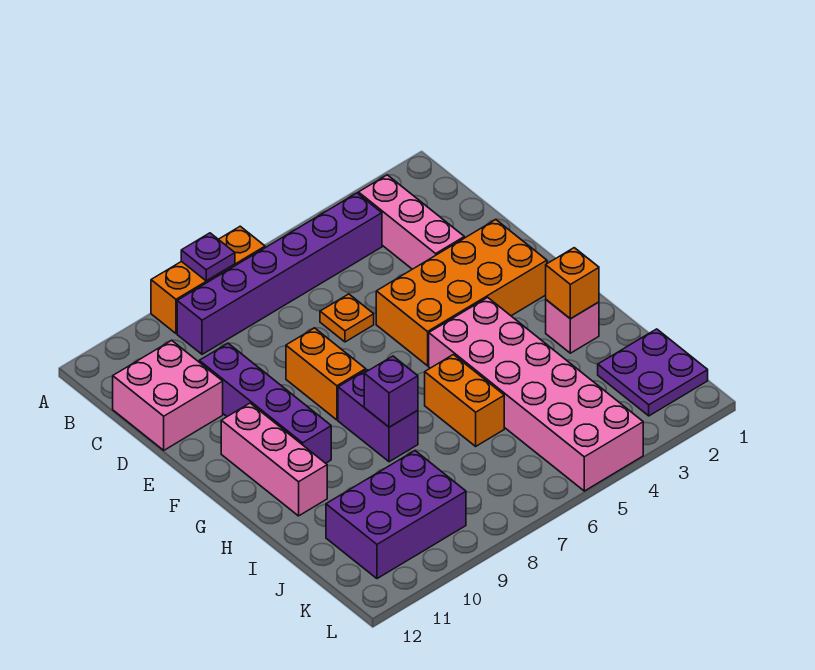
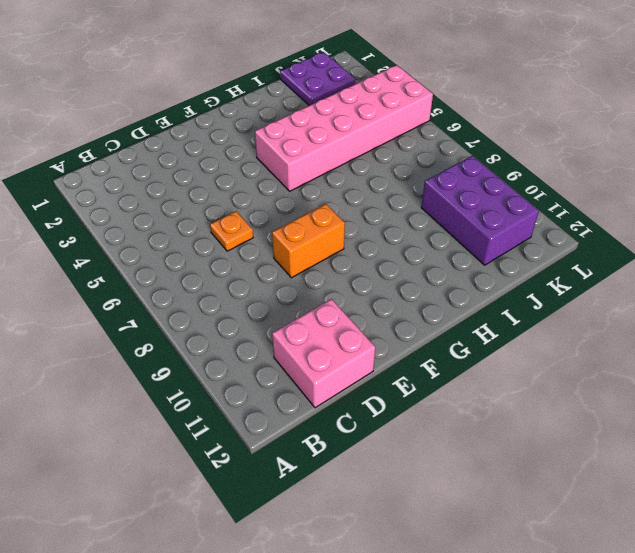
none -> orange 1x3 brick [151,226,265,333]
none -> pink 1x3 brick [358,175,464,269]
none -> purple 1x6 brick [177,193,382,354]

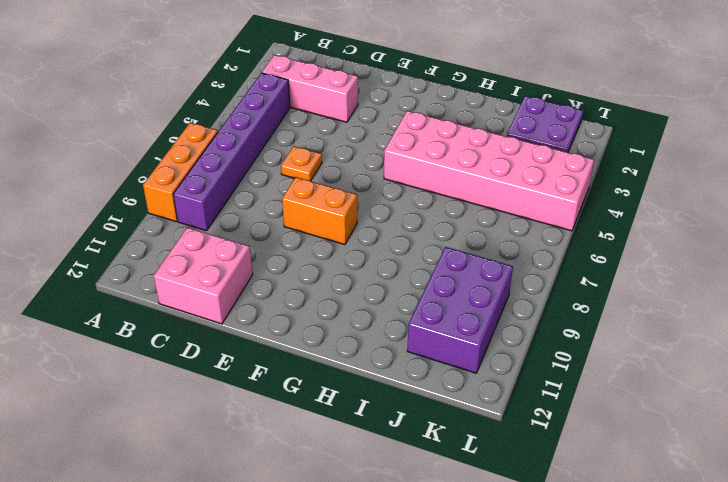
none -> purple 1x4 brick [199,343,331,463]
none -> orange 2x4 brick [376,219,547,366]
none -> pink 1x3 brick [221,403,327,516]

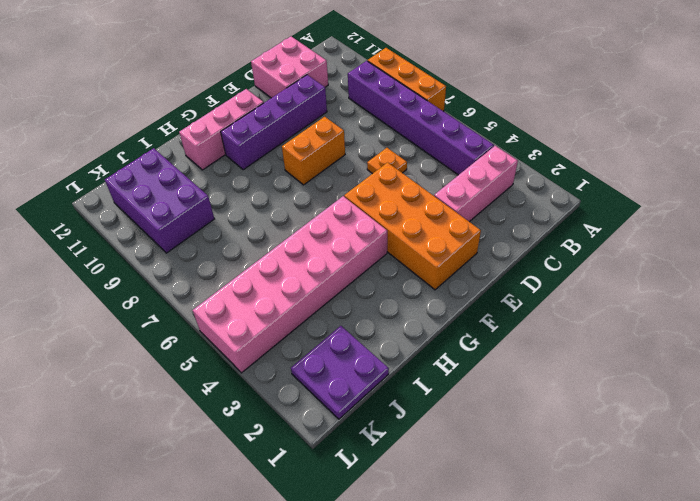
none -> purple 1x2 brick [338,370,418,462]
none -> pink 1x1 brick [546,300,599,353]
none -> orange 1x2 brick [425,355,504,446]

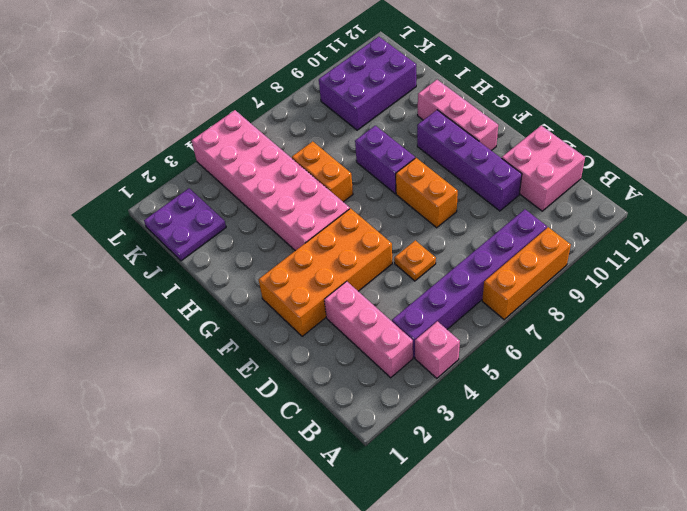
pink 1x1 brick [415,321,460,378] -> pink 1x1 brick moved to [546,300,599,353]
none -> purple 1x1 plate [181,233,235,281]
none -> orange 1x1 brick [546,248,599,319]
none -> purple 1x1 brick [364,356,418,427]

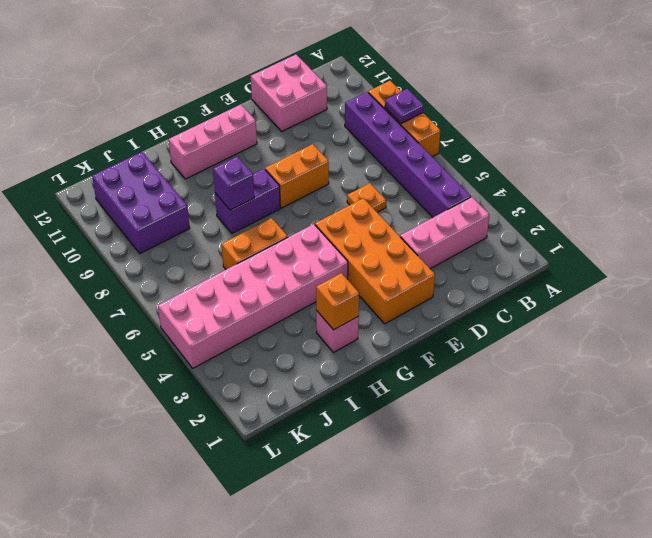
none -> purple 1x4 brick [199,343,331,463]
none -> purple 2x2 plate [598,329,708,416]

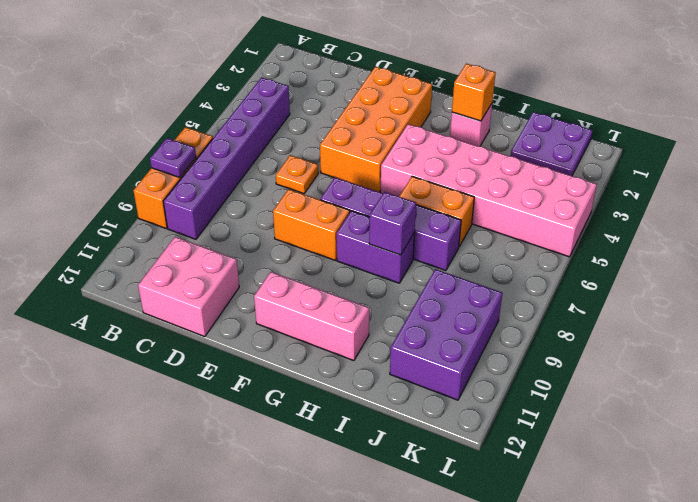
purple 1x4 brick [320,178,461,271] -> purple 1x4 brick moved to [199,343,331,463]
none -> pink 1x3 brick [358,175,464,269]

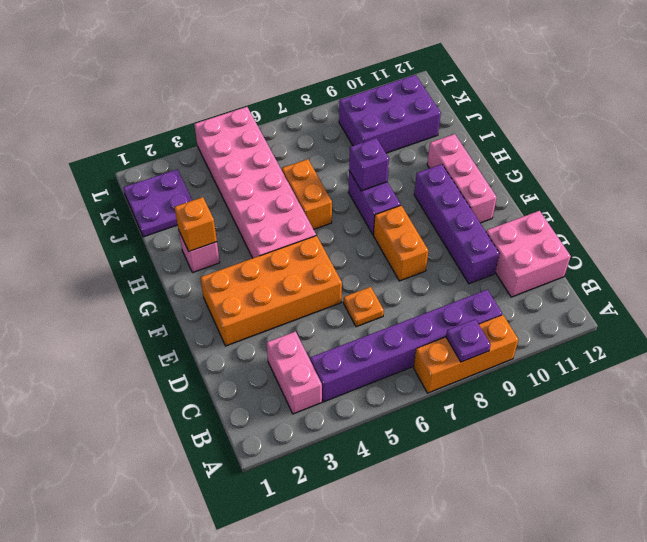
pink 1x2 brick [266,332,322,414] -> pink 1x3 brick [358,175,464,269]

